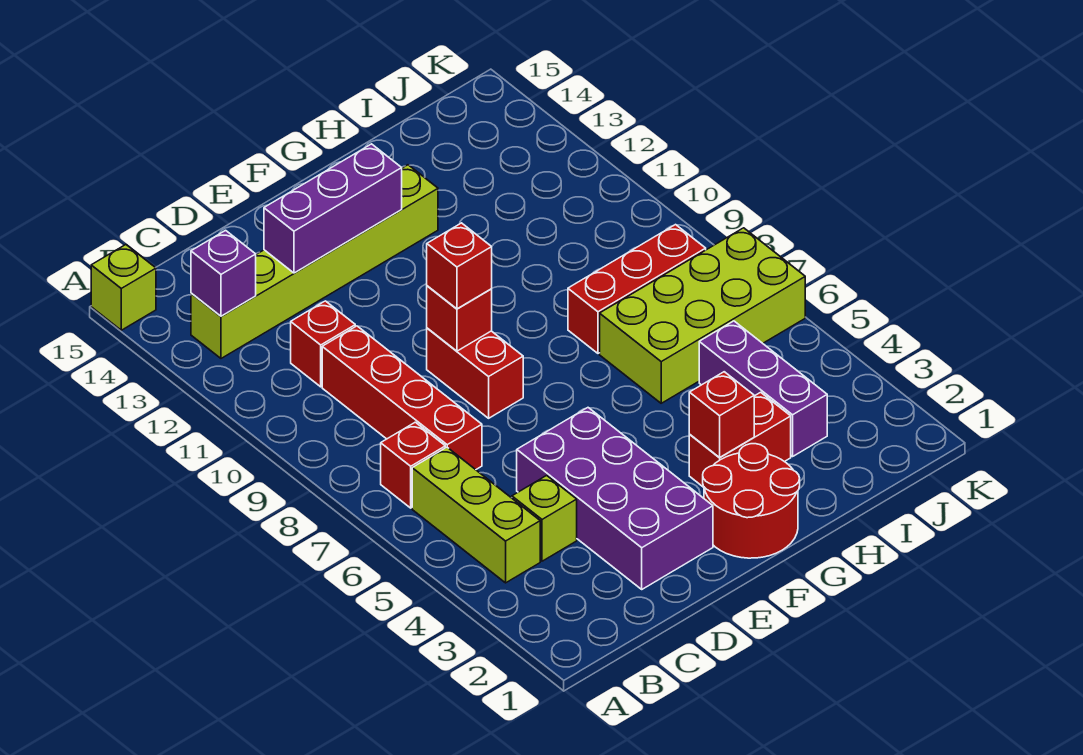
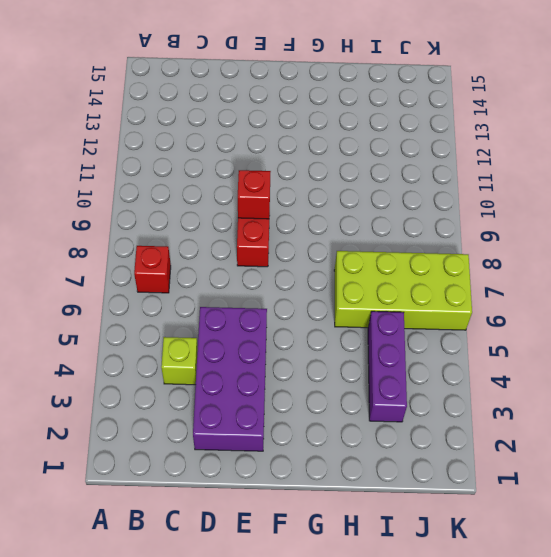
none -> lime 1x1 brick [91,245,156,330]
none -> lime 1x3 brick [412,447,540,583]
none -> lime 1x6 brick [191,165,438,358]

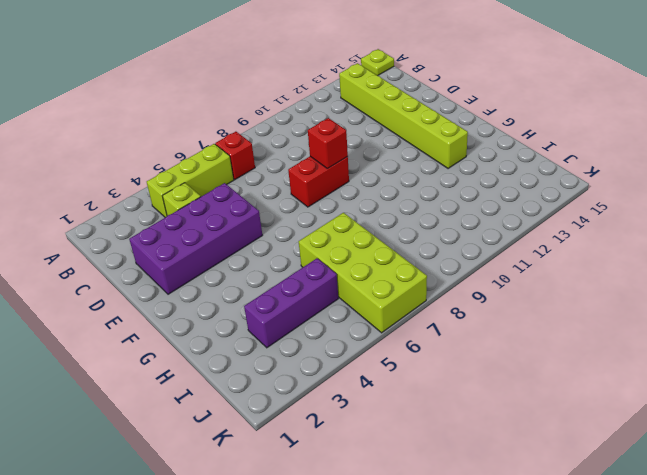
lime 1x1 plate [361,49,394,76] -> lime 1x1 brick [91,245,156,330]
none -> red 1x4 brick [322,326,482,470]
none -> red 1x1 brick [291,301,355,387]
none -> red 2x2 round brick [703,444,800,558]

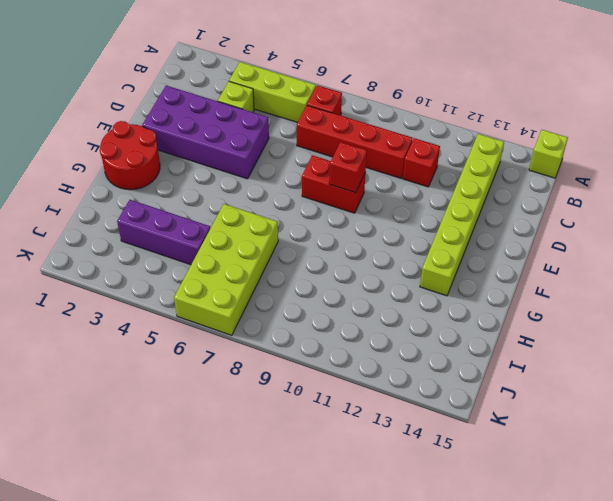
none -> red 1x2 brick [689,392,791,487]
none -> red 1x3 brick [568,225,706,353]
none -> purple 1x1 brick [191,230,256,316]

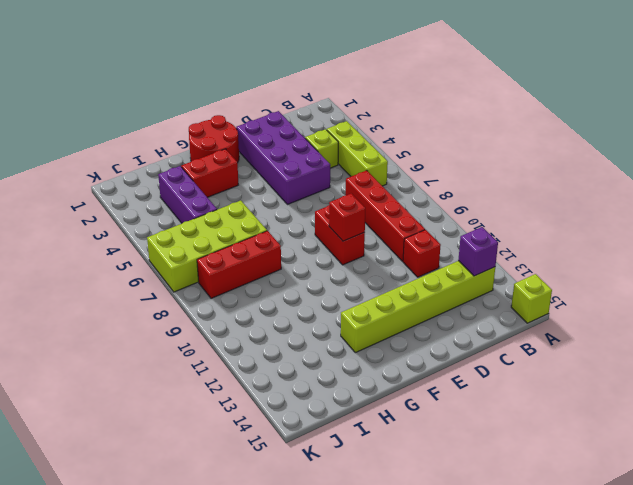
none -> red 1x1 brick [381,422,445,508]
none -> purple 1x3 brick [264,144,402,273]
none -> red 1x1 brick [689,372,754,458]

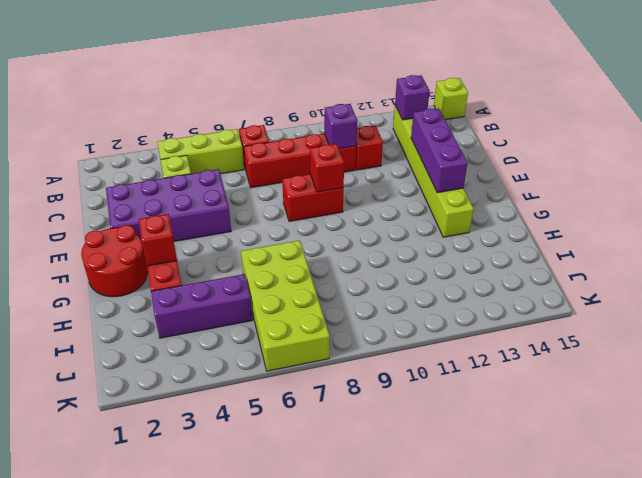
purple 1x1 brick [324,104,357,149] -> none
none -> red 1x3 brick [568,225,706,353]
none -> red 1x1 brick [427,223,492,309]

